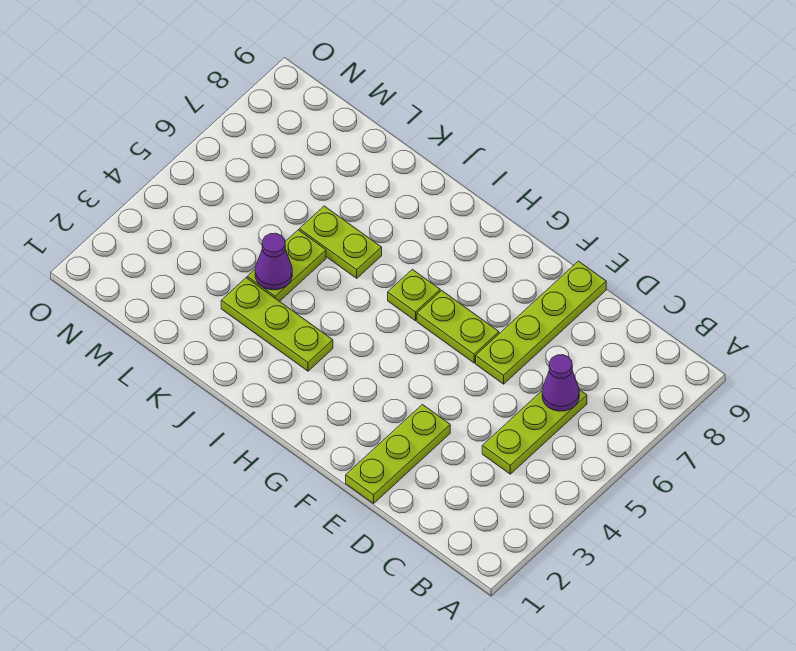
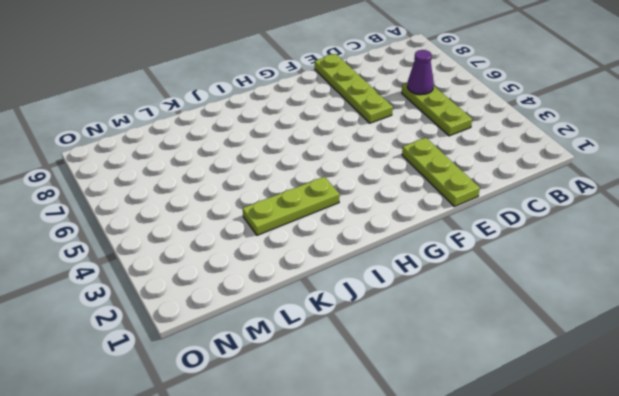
none -> lime 1x2 plate [417,291,499,363]
none -> lime 1x1 plate [388,269,440,321]

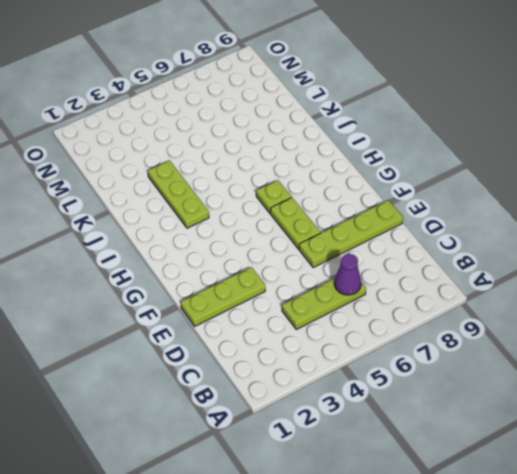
none -> lime 1x2 plate [299,206,382,278]
none -> lime 1x2 plate [247,230,326,301]

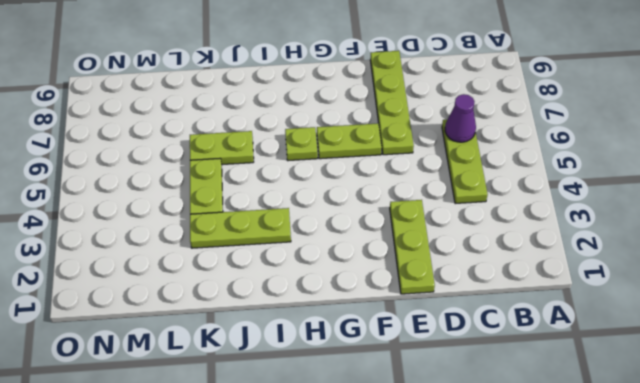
none -> purple 1x1 cone [255,233,292,290]

